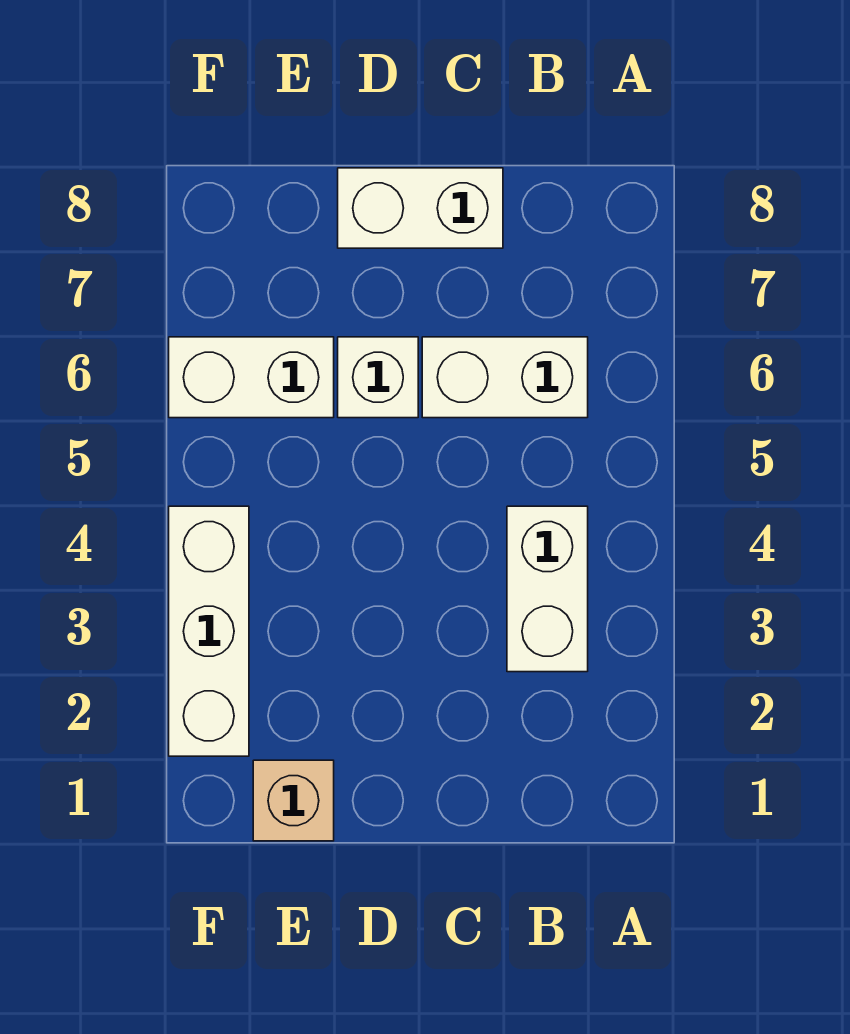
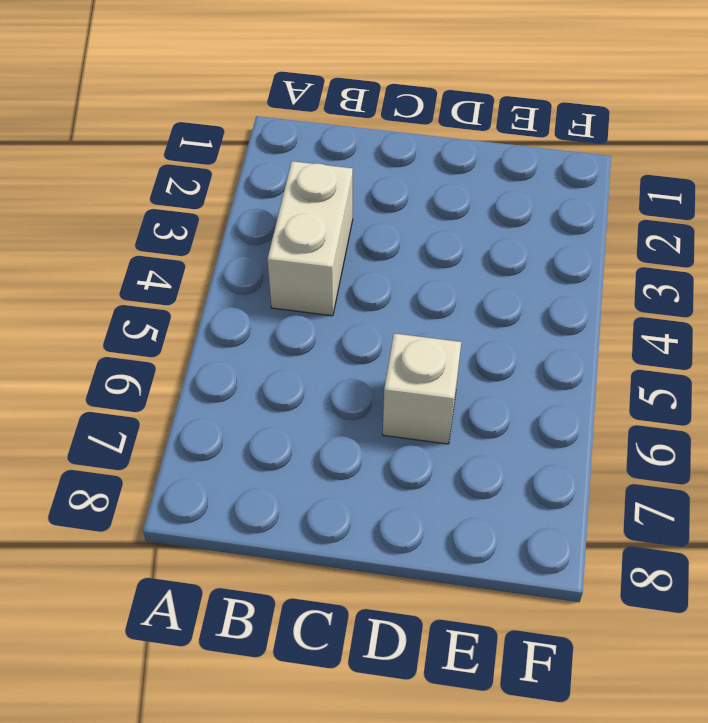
none -> white 1x2 brick [422,337,588,418]
none -> white 1x2 brick [338,168,503,248]

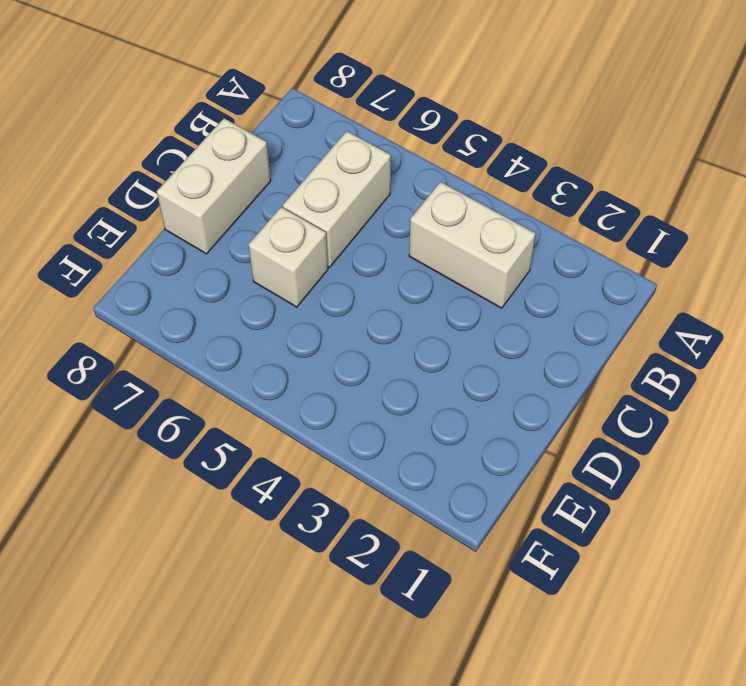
none -> tan 1x1 brick [253,760,334,841]
none -> white 1x2 brick [169,337,334,418]

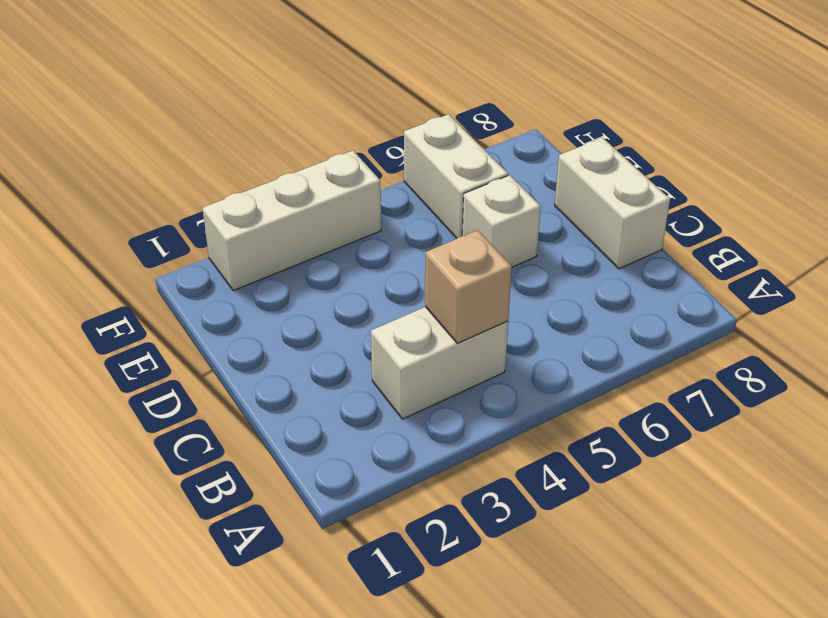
tan 1x1 brick [425,230,512,343] -> tan 1x1 brick moved to [253,760,334,841]
none -> white 1x2 brick [422,337,588,418]

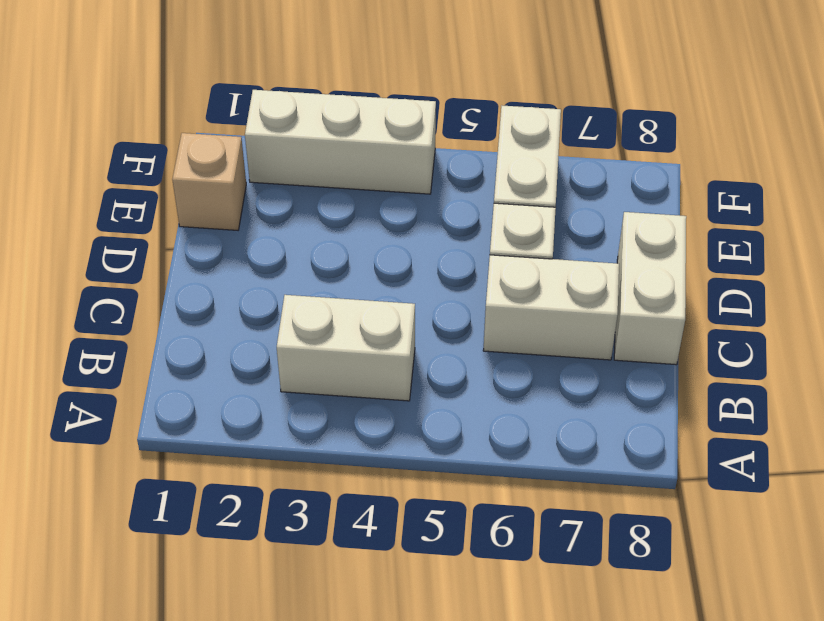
white 1x2 brick [483,255,619,360] -> white 1x2 brick turned to [422,337,588,418]

